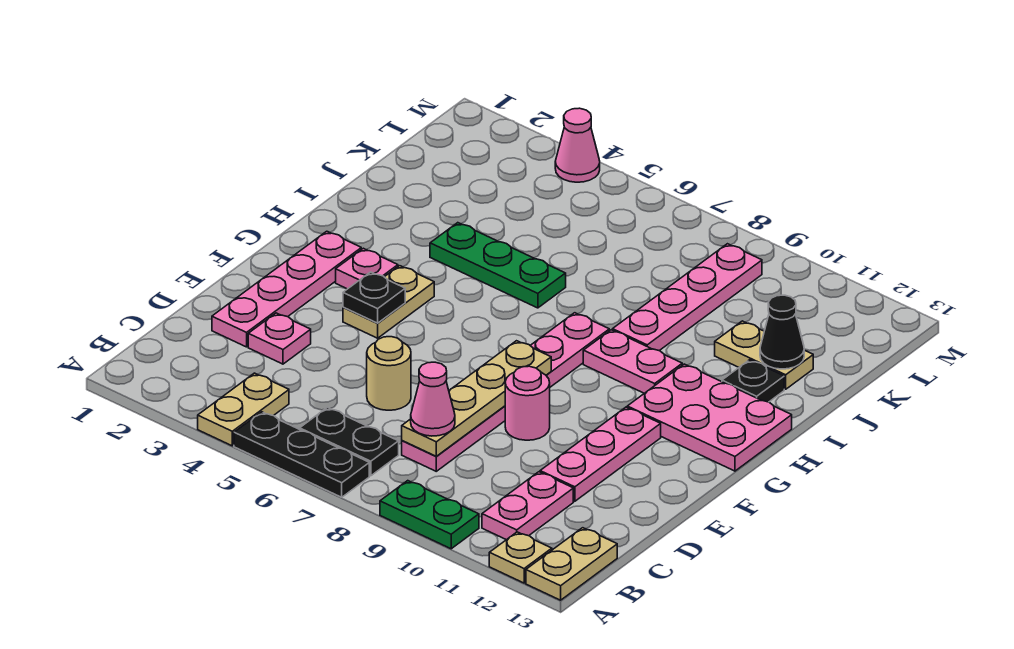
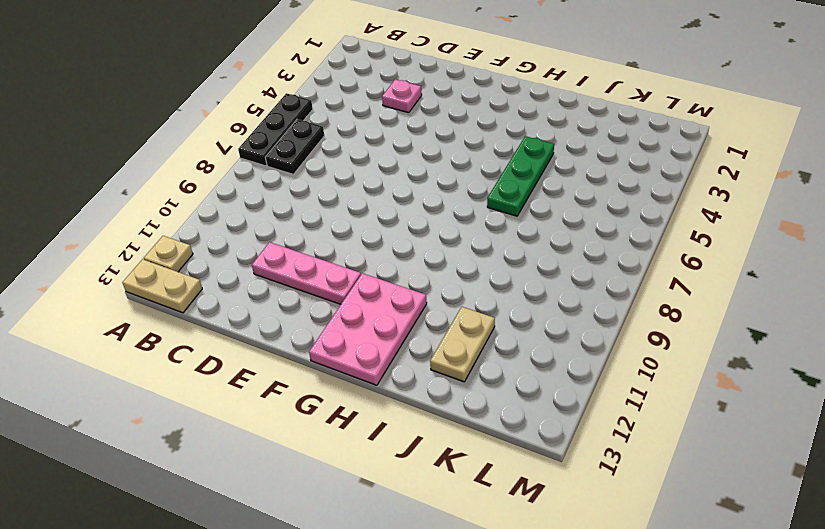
none -> tan 1x2 plate [198,373,289,446]
none -> green 1x2 plate [380,481,479,549]
none -> pink 1x2 plate [482,472,573,540]

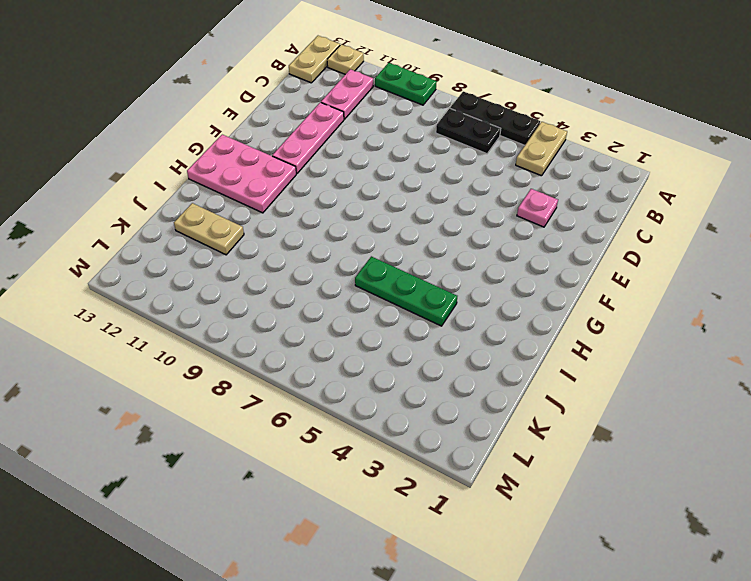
none -> pink 1x6 plate [402,313,609,471]
none -> pink 1x4 plate [212,231,361,347]
none -> tan 1x1 round brick [367,337,411,410]

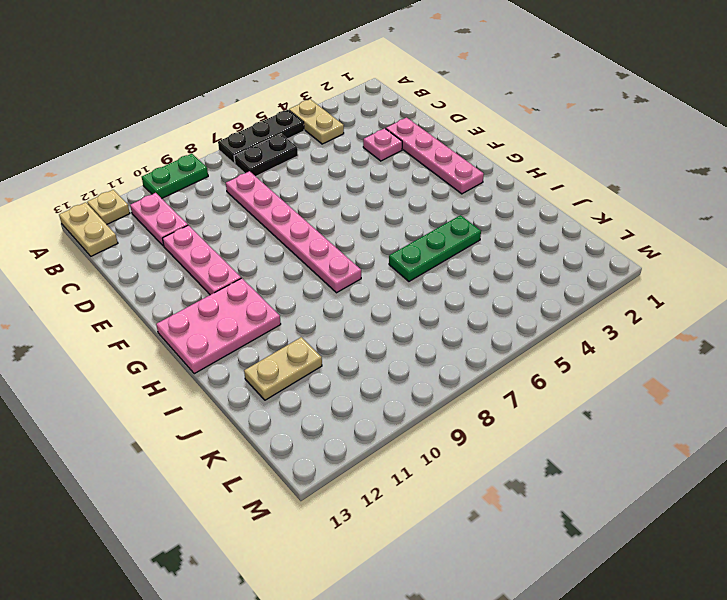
none -> tan 1x1 round brick [367,337,411,410]
none -> pink 1x1 round brick [505,366,550,440]
none -> tan 1x2 plate [343,266,434,338]

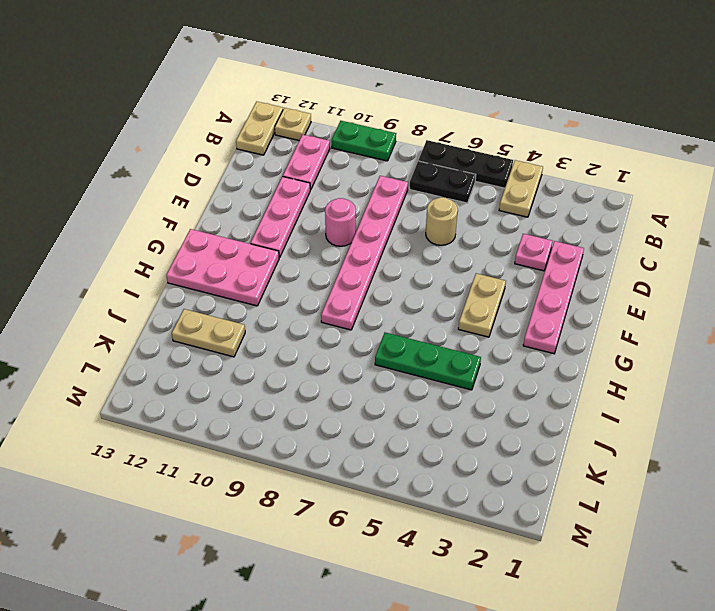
none -> pink 1x1 plate [336,248,398,289]
none -> pink 1x2 plate [583,330,682,393]
none -> pink 1x4 plate [613,244,762,351]

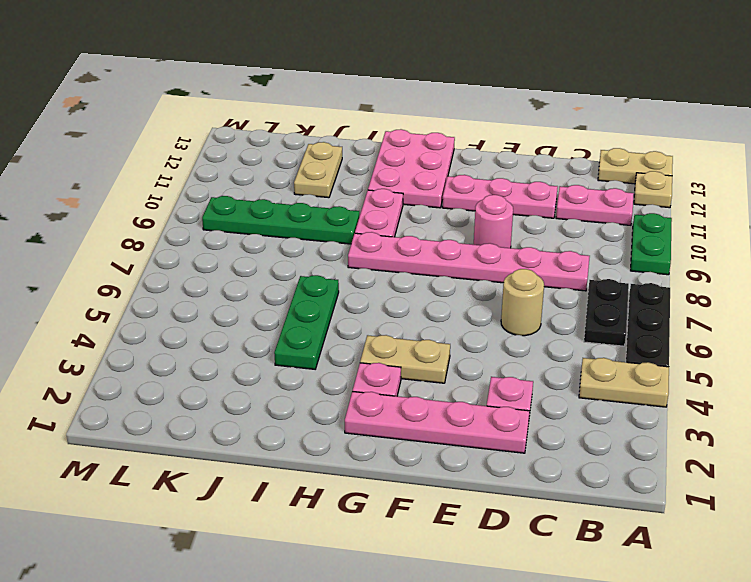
green 1x4 plate [202,196,359,244] -> pink 1x4 plate [613,244,762,351]
none -> black 1x1 plate [722,360,784,402]
none -> pink 1x1 cone [555,108,600,182]
none -> tan 1x4 plate [402,341,551,456]

